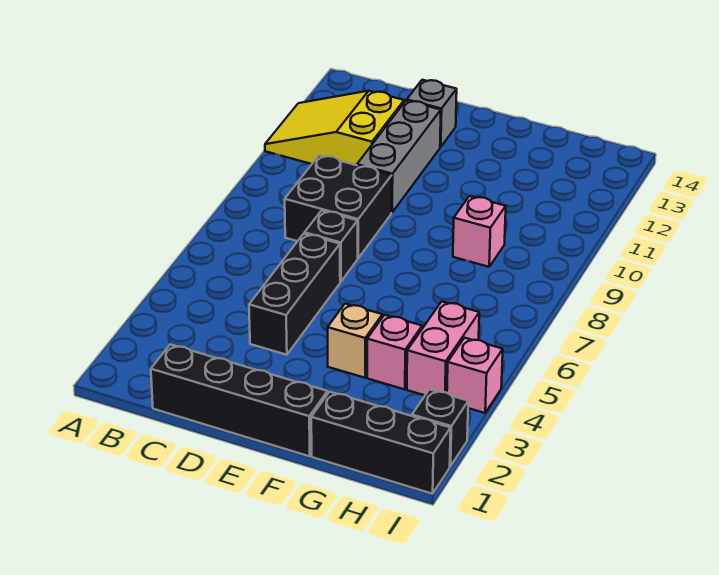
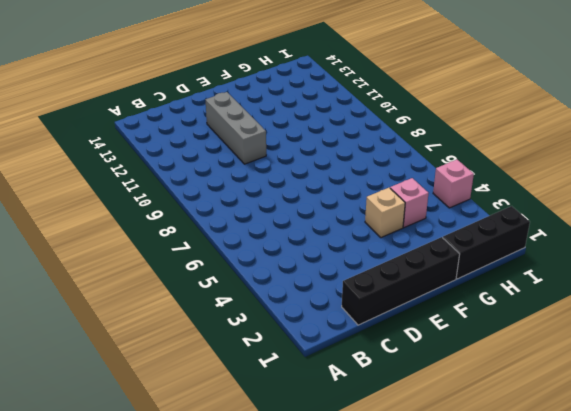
none -> yellow 2x3 slope [265,91,404,165]
none -> black 2x2 brick [285,155,392,258]
none -> black 1x3 brick [249,234,340,355]

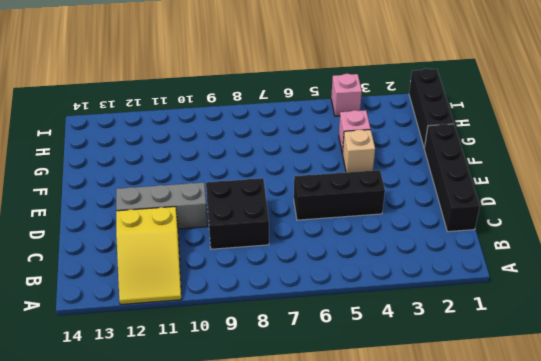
none -> black 1x1 brick [304,210,358,282]
none -> grey 1x1 brick [407,80,457,147]
none -> pink 1x1 brick [453,196,506,267]

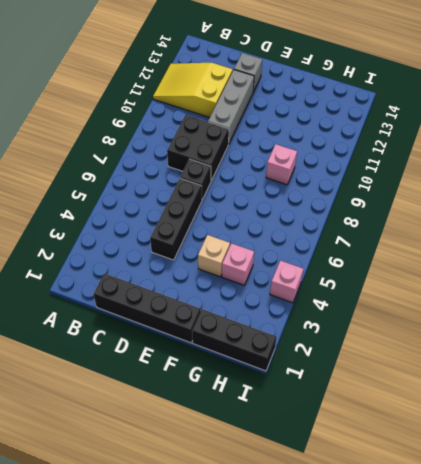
none -> pink 1x2 brick [407,301,479,395]
none -> black 1x1 brick [412,389,468,466]

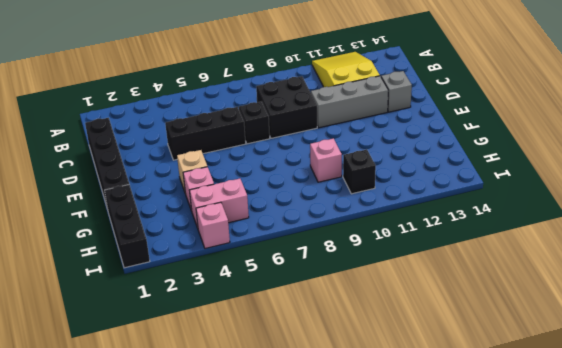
black 1x1 brick [343,149,376,194] -> black 1x1 brick moved to [412,389,468,466]

